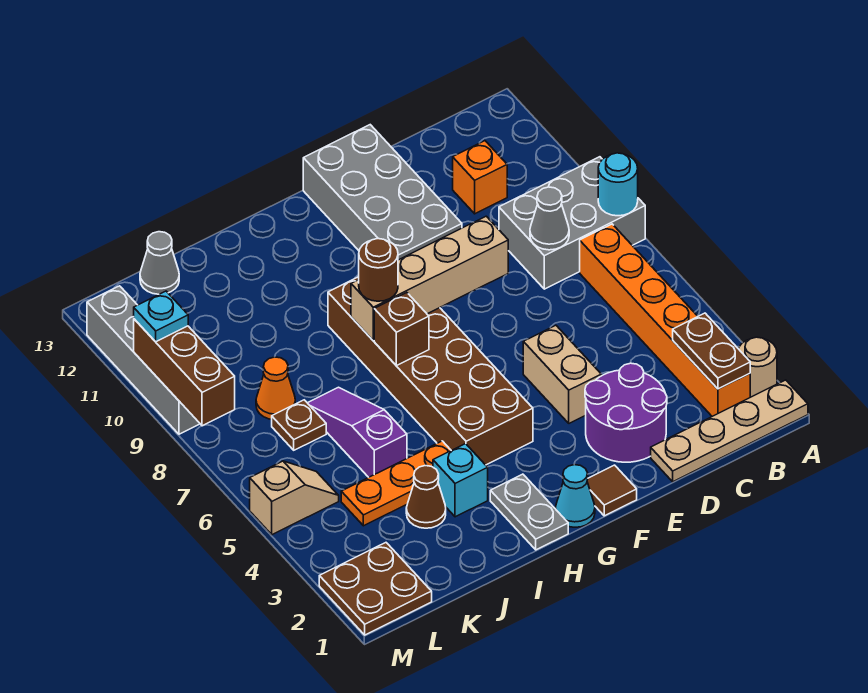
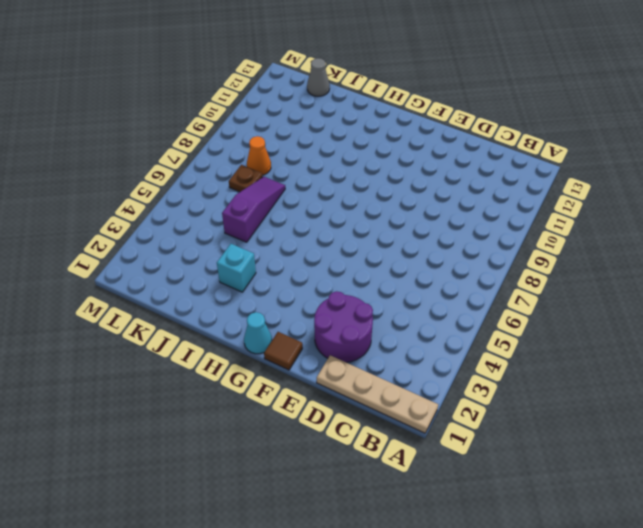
none -> tan 1x1 round brick [739,337,777,397]
none -> grey 2x3 brick [499,157,645,289]
none -> orange 1x6 brick [580,224,750,416]
none -> orange 1x1 brick [453,141,507,214]

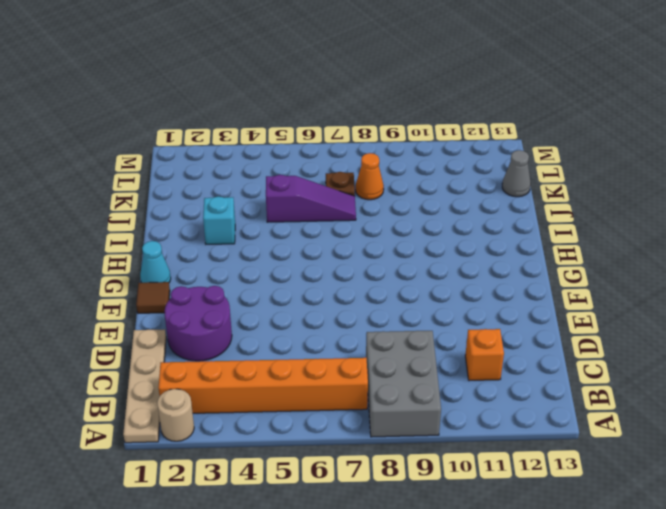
none -> tan 1x2 brick [523,325,601,423]
none -> grey 2x4 brick [303,125,462,260]
none -> brown 2x6 brick [328,277,533,465]
none -> grey 1x2 plate [490,474,568,550]

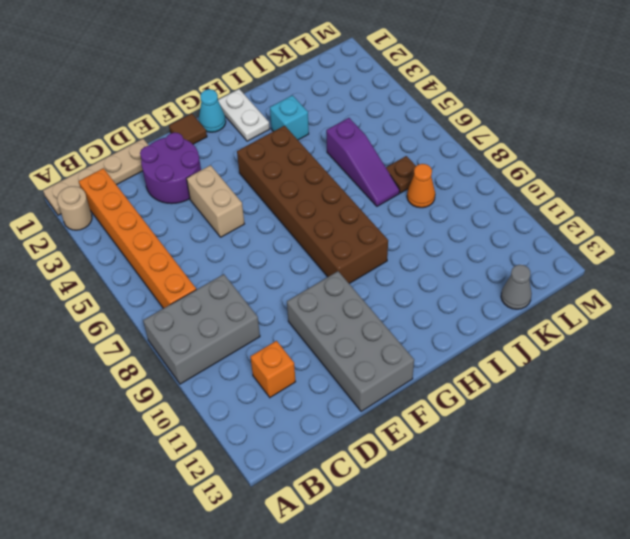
white 1x2 plate [218,89,270,141] -> grey 1x2 plate [490,474,568,550]
none -> orange 1x3 plate [341,441,451,526]
none -> brown 1x1 cone [406,466,446,528]
none -> brown 2x2 plate [319,543,432,635]
none -> tan 1x2 slope [250,461,339,535]

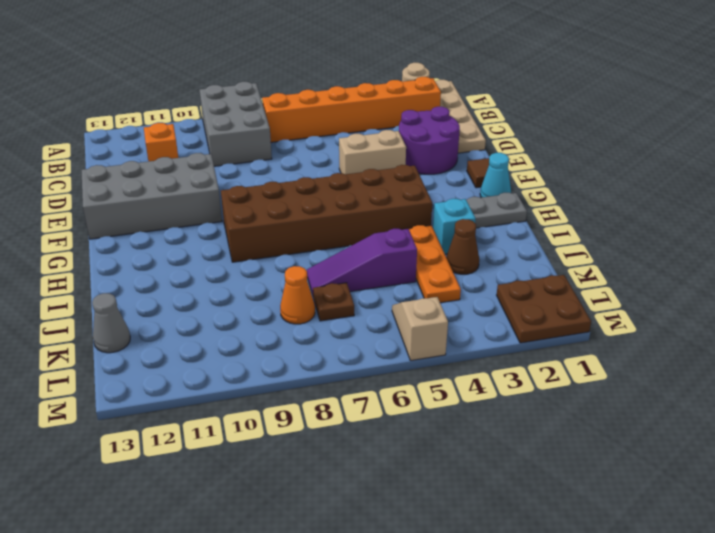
none -> grey 1x4 brick [87,286,200,434]
none -> cyan 1x1 round brick [598,153,638,216]
none -> brown 1x2 plate [673,313,750,389]
none -> grey 1x1 cone [530,187,569,250]

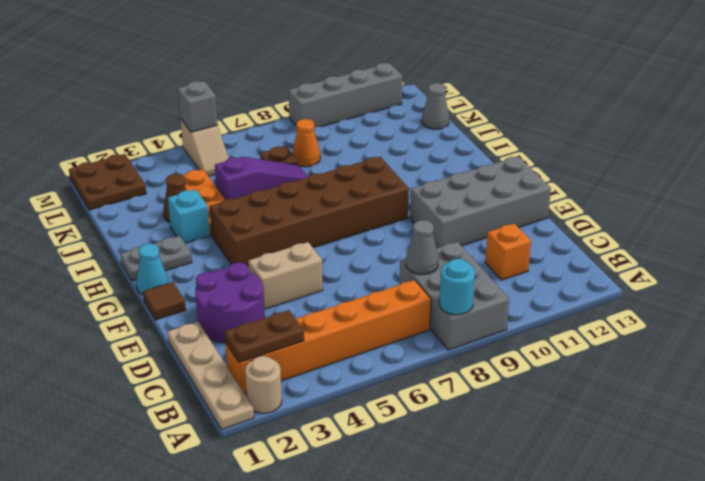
grey 1x1 brick [178,81,218,132] -> none
none -> tan 1x4 brick [351,216,508,340]
none -> brown 1x1 brick [374,293,429,366]
none -> brown 1x3 brick [134,319,235,426]
none -> brown 1x1 round brick [359,239,398,301]

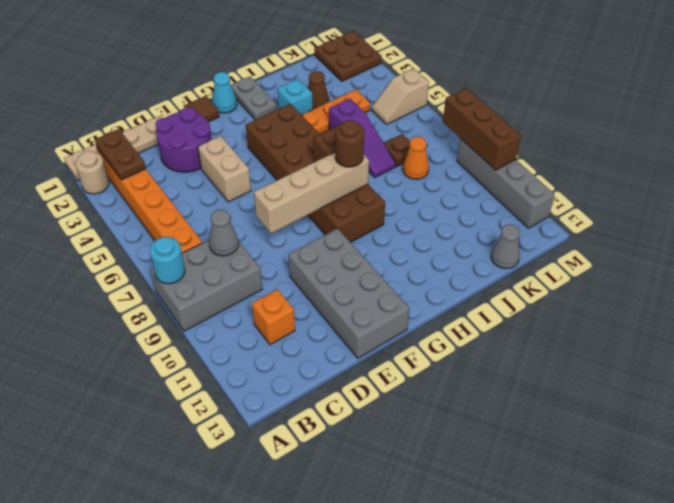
none -> cyan 1x1 plate [134,291,188,342]

